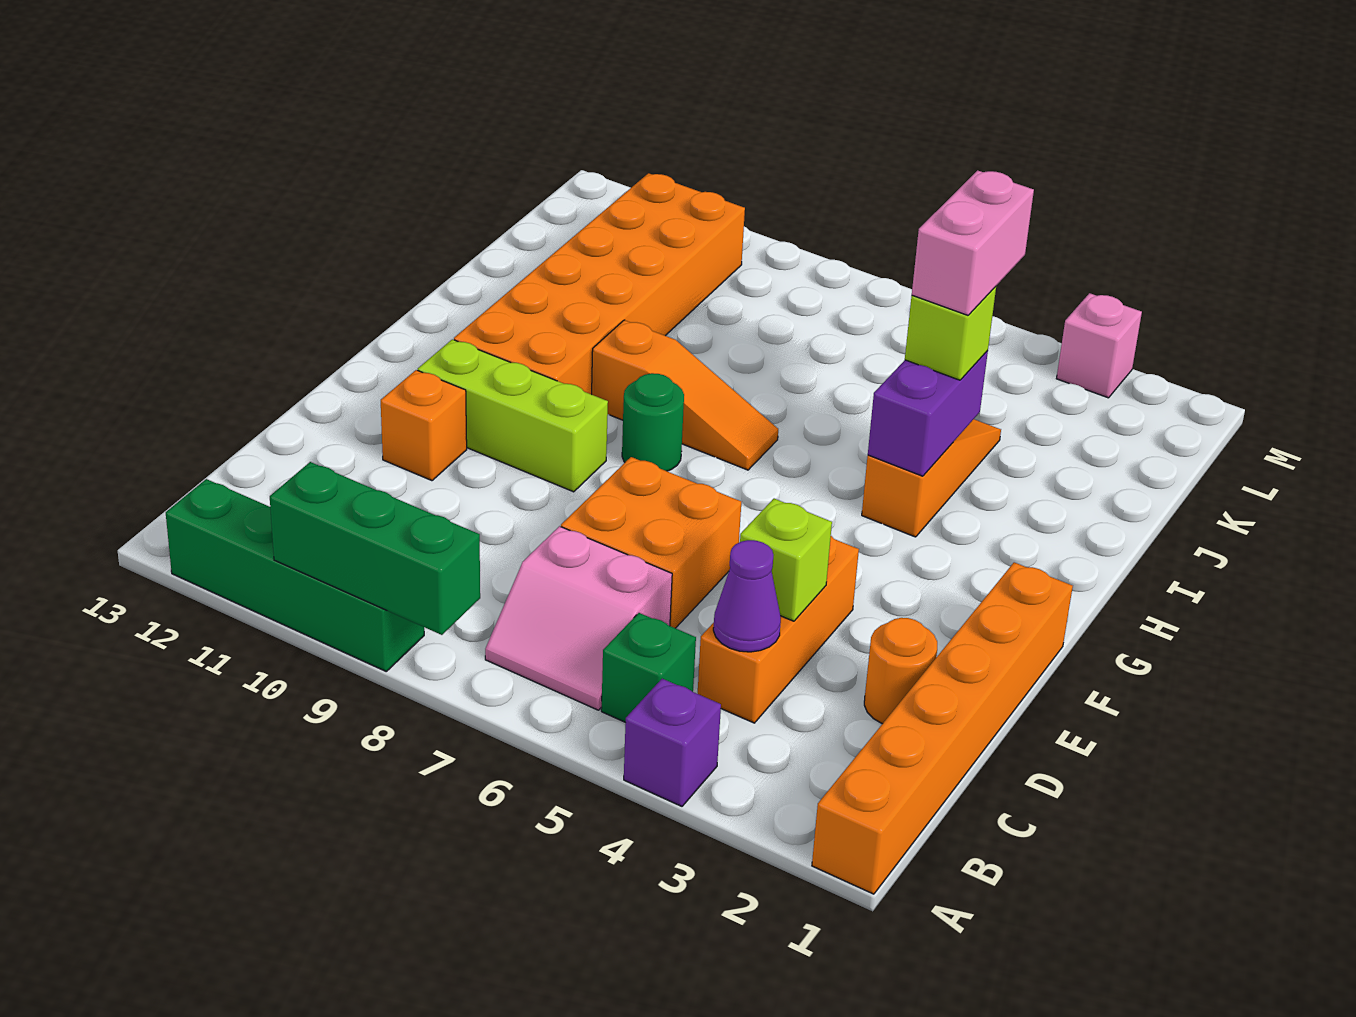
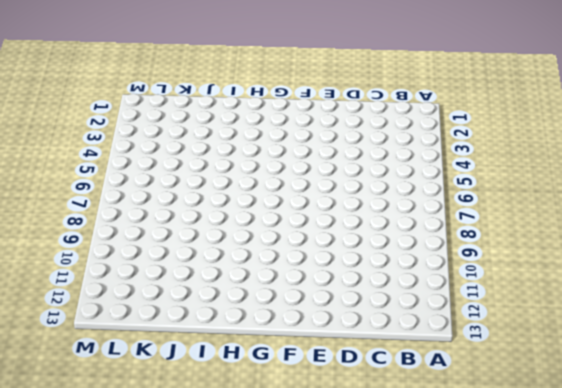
none -> orange 1x6 brick [812,562,1073,894]
none -> purple 1x1 brick [624,679,721,806]
none -> green 1x4 brick [166,479,424,671]

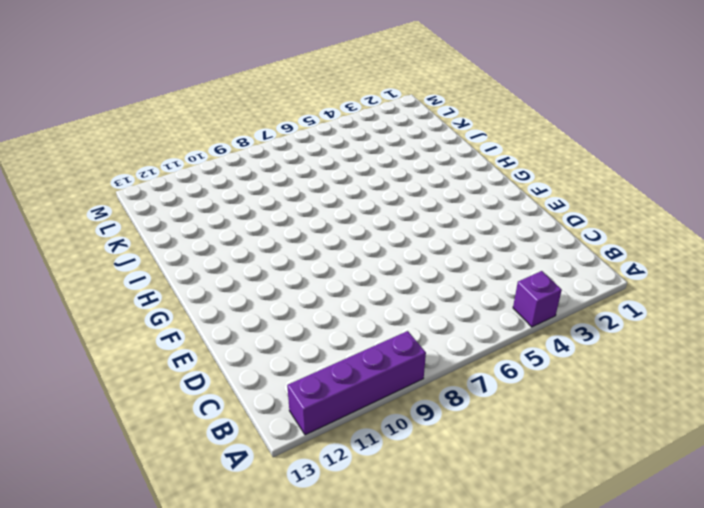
purple 1x4 brick [287,331,426,435] -> green 1x4 brick [166,479,424,671]
none -> orange 1x6 brick [812,562,1073,894]
none -> green 1x1 brick [601,613,696,723]
none -> pink 2x2 slope [485,526,672,710]

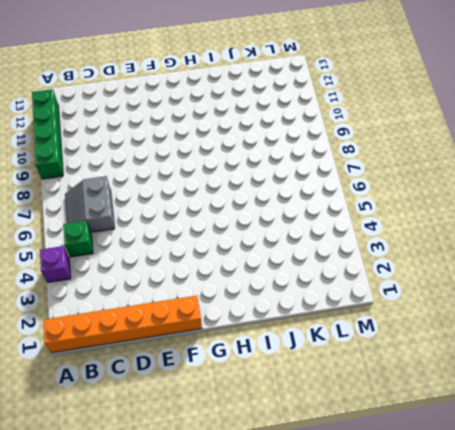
grey 2x2 slope [65,176,115,233] -> pink 2x2 slope [485,526,672,710]
none -> orange 1x3 brick [698,536,859,723]
none -> orange 1x1 round brick [864,618,937,724]
none -> orange 2x2 brick [561,457,741,628]

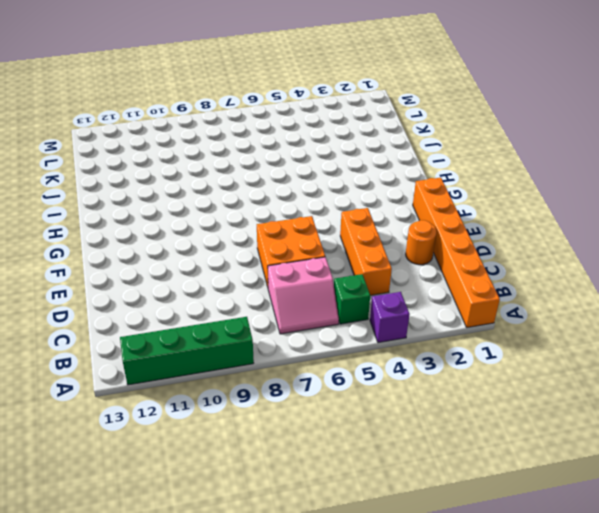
none -> orange 1x1 brick [381,370,467,481]
none -> lime 1x3 brick [418,339,608,492]
none -> green 1x1 round brick [622,373,684,471]

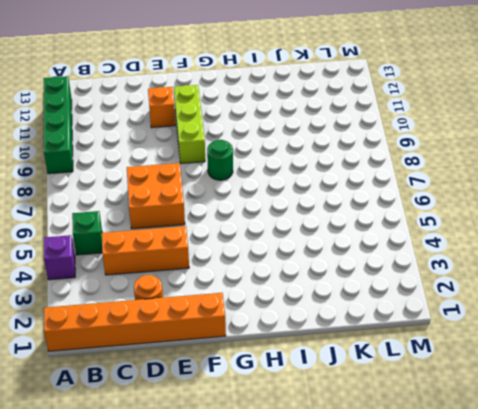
none -> pink 2x2 slope [485,526,672,710]
none -> orange 2x6 brick [454,173,745,394]
none -> orange 1x3 slope [862,419,1001,537]

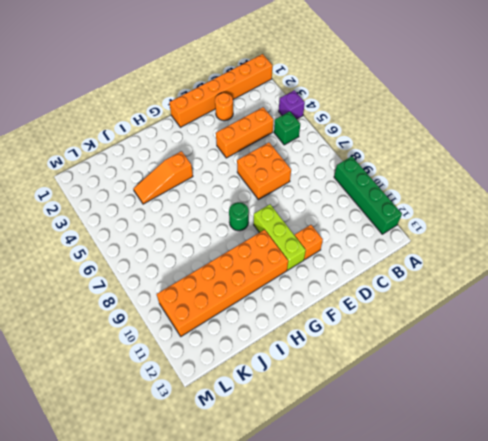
none -> pink 2x2 slope [485,526,672,710]
none -> orange 1x3 slope [592,320,778,470]
none -> pink 1x1 brick [1056,293,1142,398]

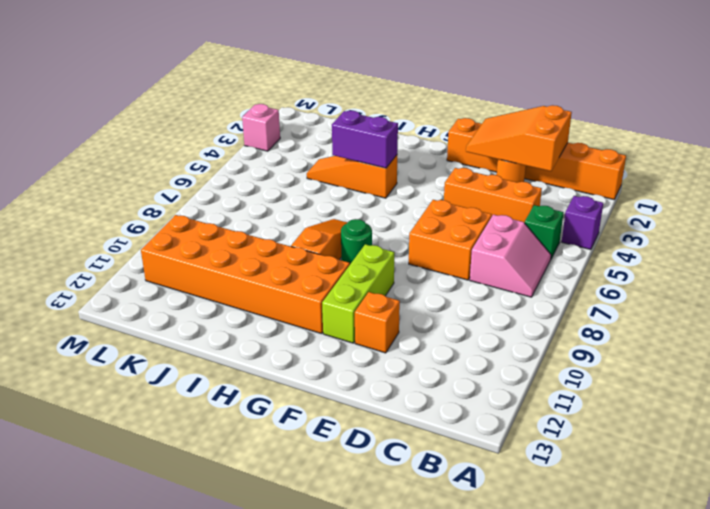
orange 2x3 slope [466,105,572,171] -> none
none -> green 1x4 brick [166,479,424,671]
none -> green 1x3 brick [270,462,480,635]
none -> purple 1x1 cone [713,540,781,652]

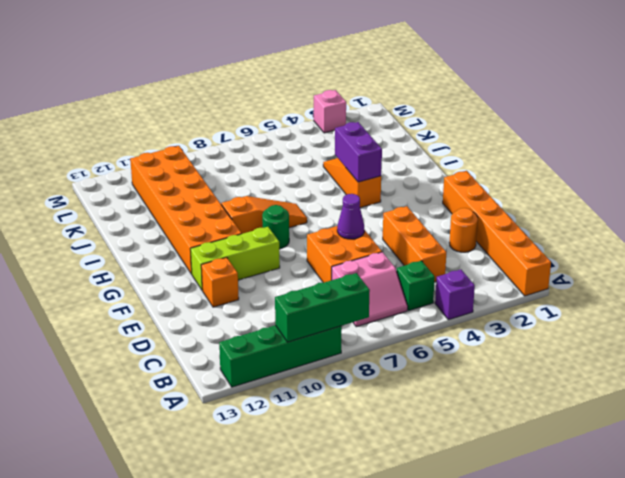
purple 1x1 cone [337,194,364,239] -> purple 1x1 cone moved to [713,540,781,652]
none -> lime 1x1 brick [740,499,832,621]
none -> lime 1x1 brick [905,287,996,380]
none -> pink 1x2 brick [912,170,1034,315]

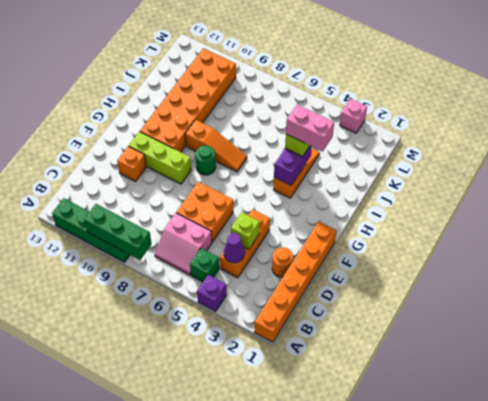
pink 1x2 brick [286,105,334,151] -> pink 1x2 brick turned to [912,170,1034,315]

